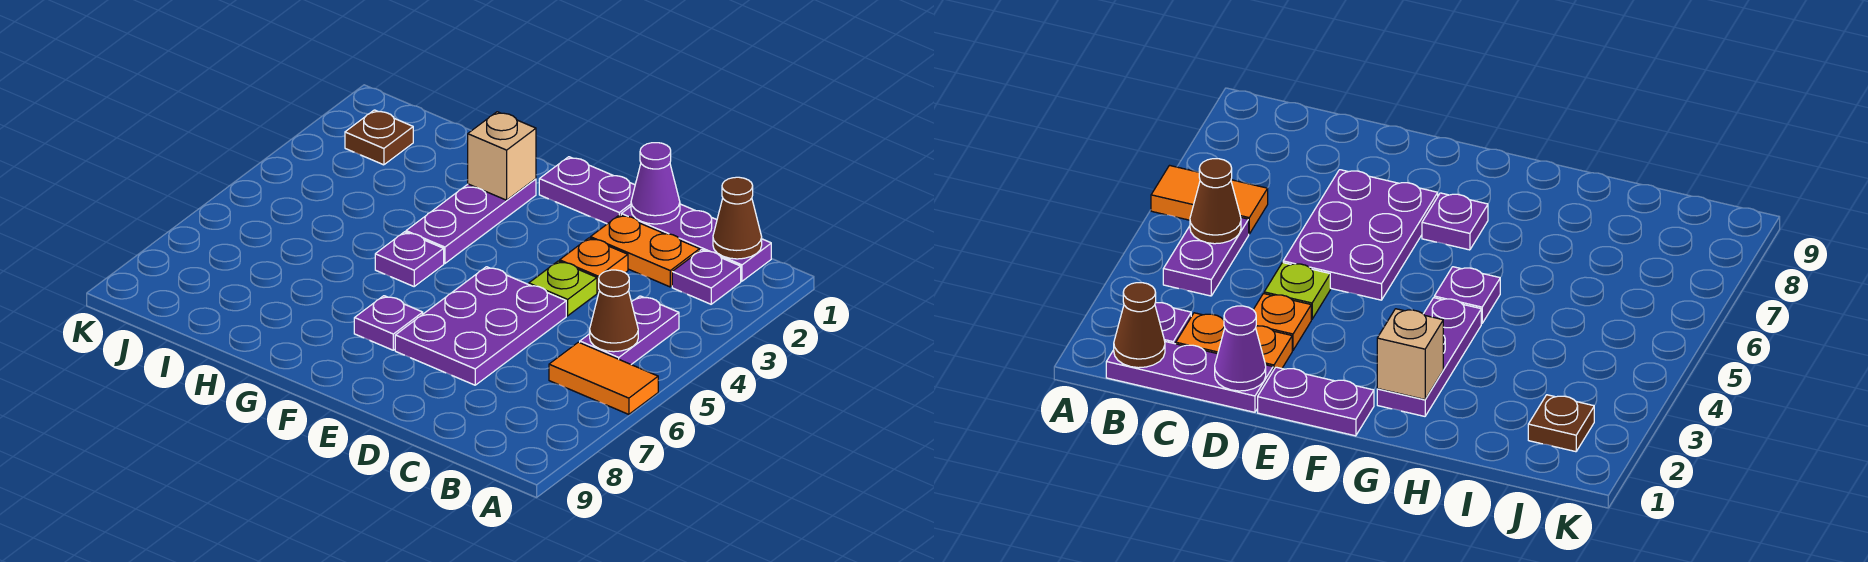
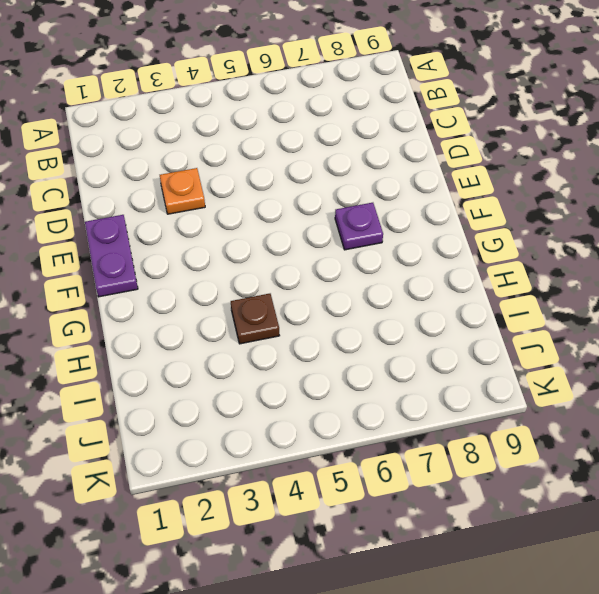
brown 1x1 plate [231,294,280,344] -> brown 1x1 plate moved to [345,110,413,165]
none -> orange 1x2 tile [549,342,658,414]
none -> purple 1x3 plate [621,204,771,281]
none -> purple 1x1 plate [672,250,741,304]

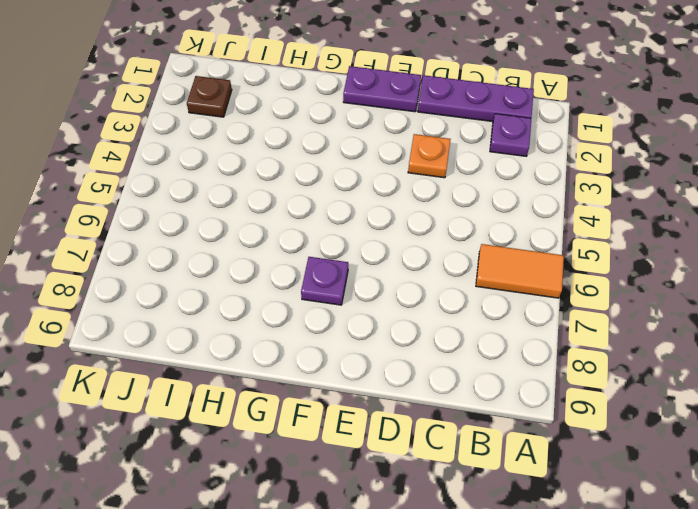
none -> purple 1x2 plate [580,296,679,365]
none -> orange 1x2 plate [590,215,700,287]
none -> lime 1x1 plate [529,261,597,316]

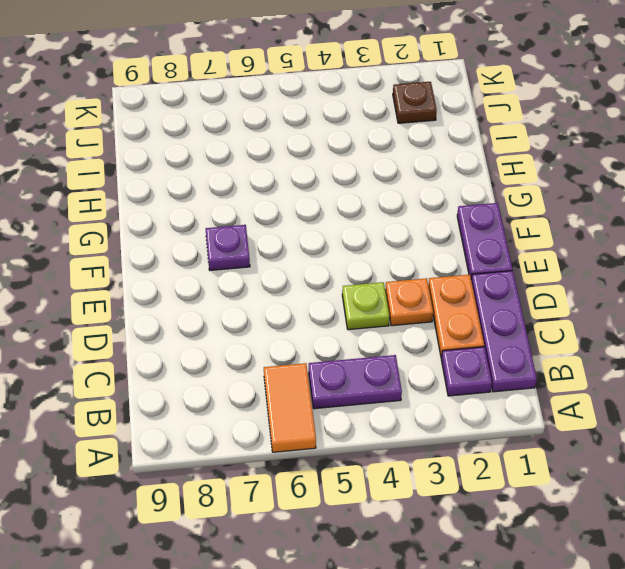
none -> purple 2x3 plate [395,267,566,385]
none -> purple 1x3 plate [406,179,536,263]
none -> purple 1x1 plate [375,232,444,286]

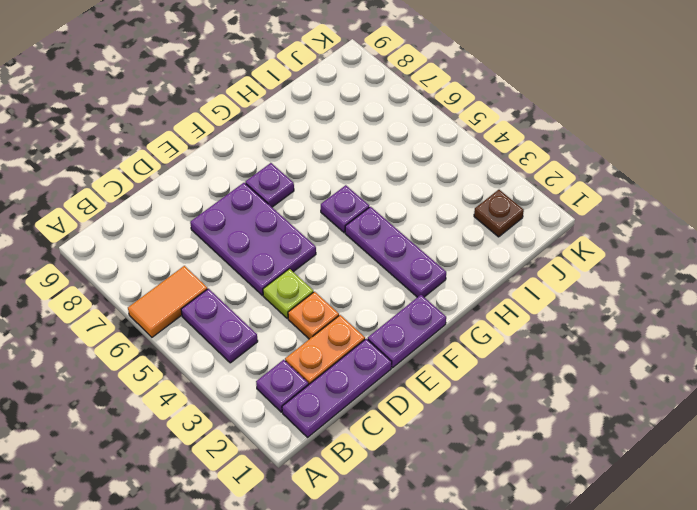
none -> brown 1x1 cone [713,177,762,259]
none -> brown 1x1 cone [590,270,638,352]
none -> purple 1x1 cone [631,143,680,224]

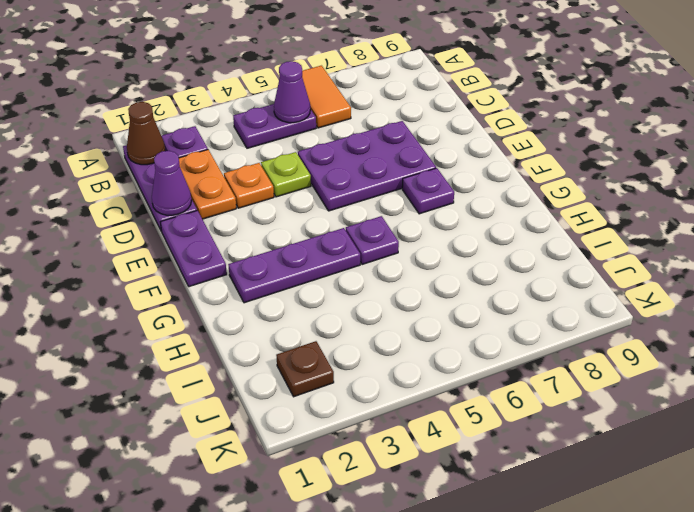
purple 1x1 cone [274,61,310,123] -> brown 1x1 cone [590,270,638,352]
none -> tan 1x1 brick [468,112,536,200]

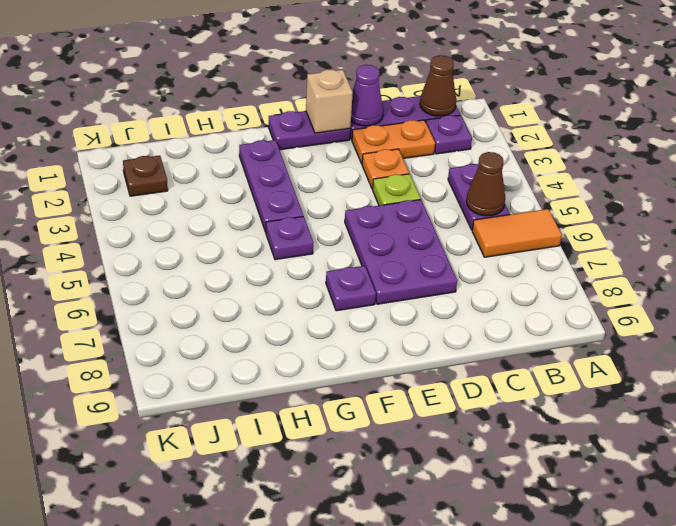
tan 1x1 brick [306,69,353,133] -> tan 1x1 brick moved to [468,112,536,200]

